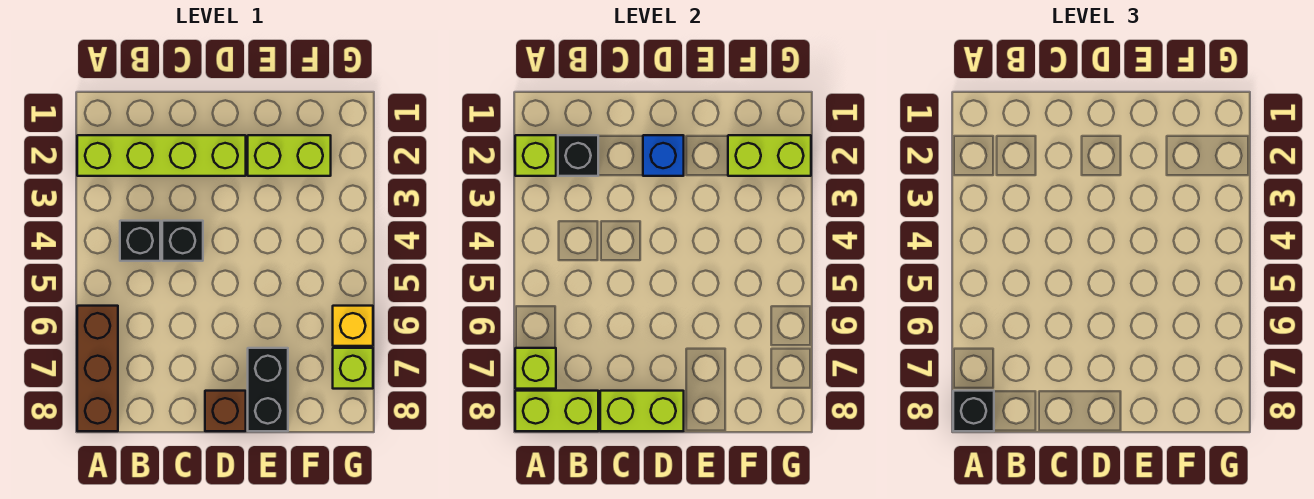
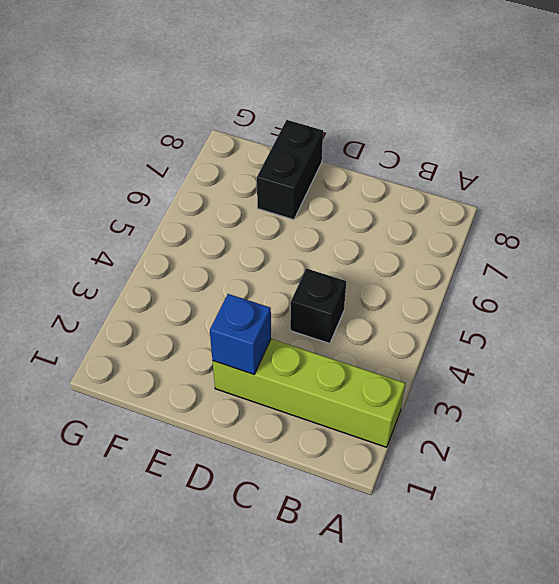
none -> brown 1x3 brick [77,306,118,431]
none -> black 1x1 brick [120,221,160,261]
none -> brown 1x1 brick [205,391,246,431]

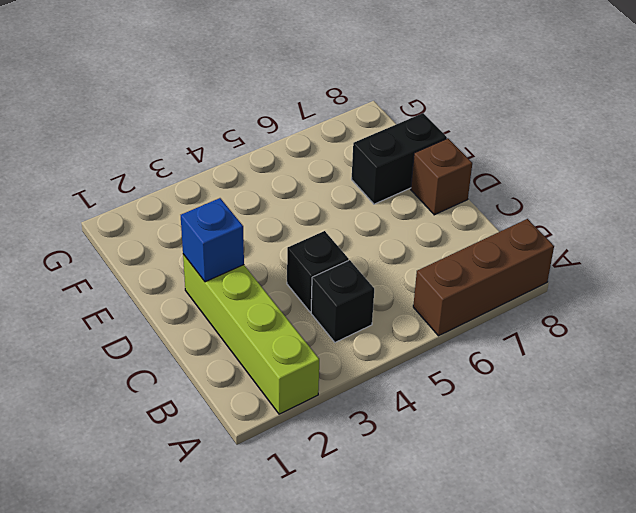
none -> lime 1x2 brick [248,135,331,176]
none -> yellow 1x1 brick [333,306,373,346]
none -> lime 1x1 brick [333,348,373,389]

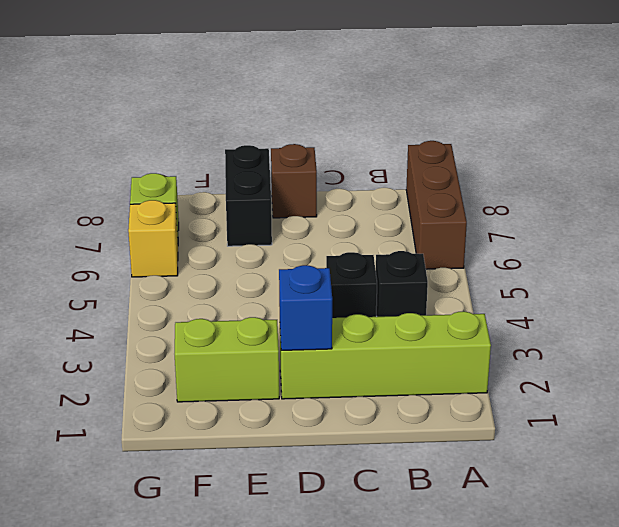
none -> lime 1x1 brick [515,135,556,176]
none -> lime 1x1 brick [515,348,556,389]
none -> lime 1x2 brick [515,391,598,431]

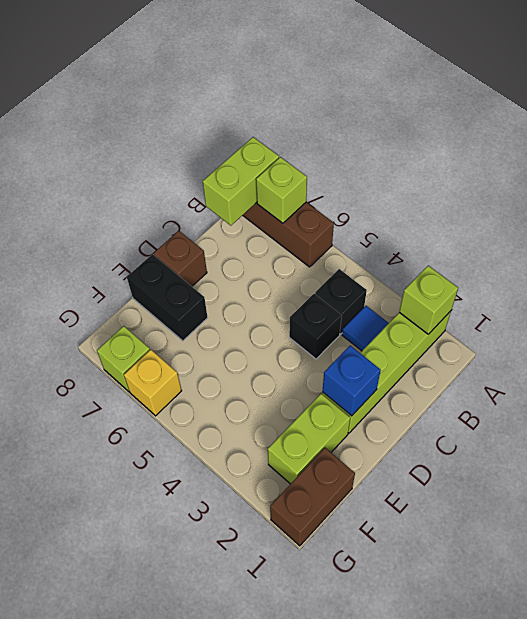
blue 1x1 tile [342,306,389,351] -> none
brown 1x2 brick [270,448,355,546] -> none
none -> black 1x1 brick [558,135,598,176]
none -> lime 1x2 brick [600,391,684,431]
none -> lime 1x2 brick [728,135,811,176]

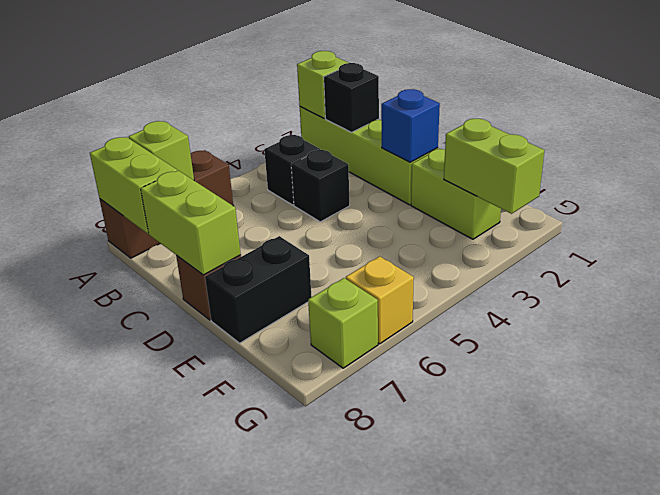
none -> black 1x1 brick [953,391,994,431]

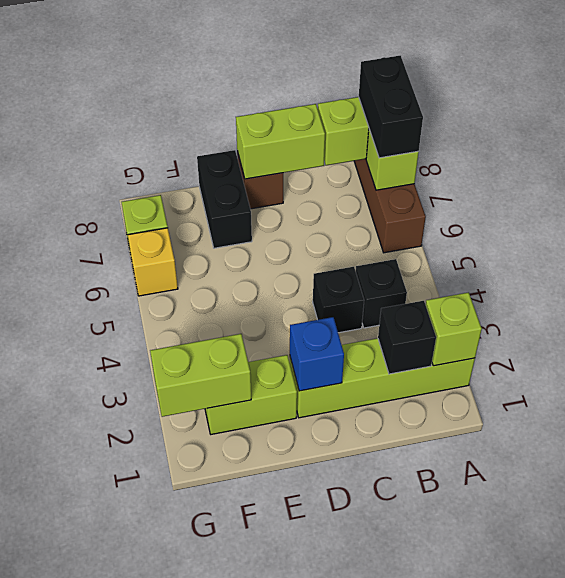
black 1x2 brick [359,56,423,158] -> black 1x1 brick [953,391,994,431]

